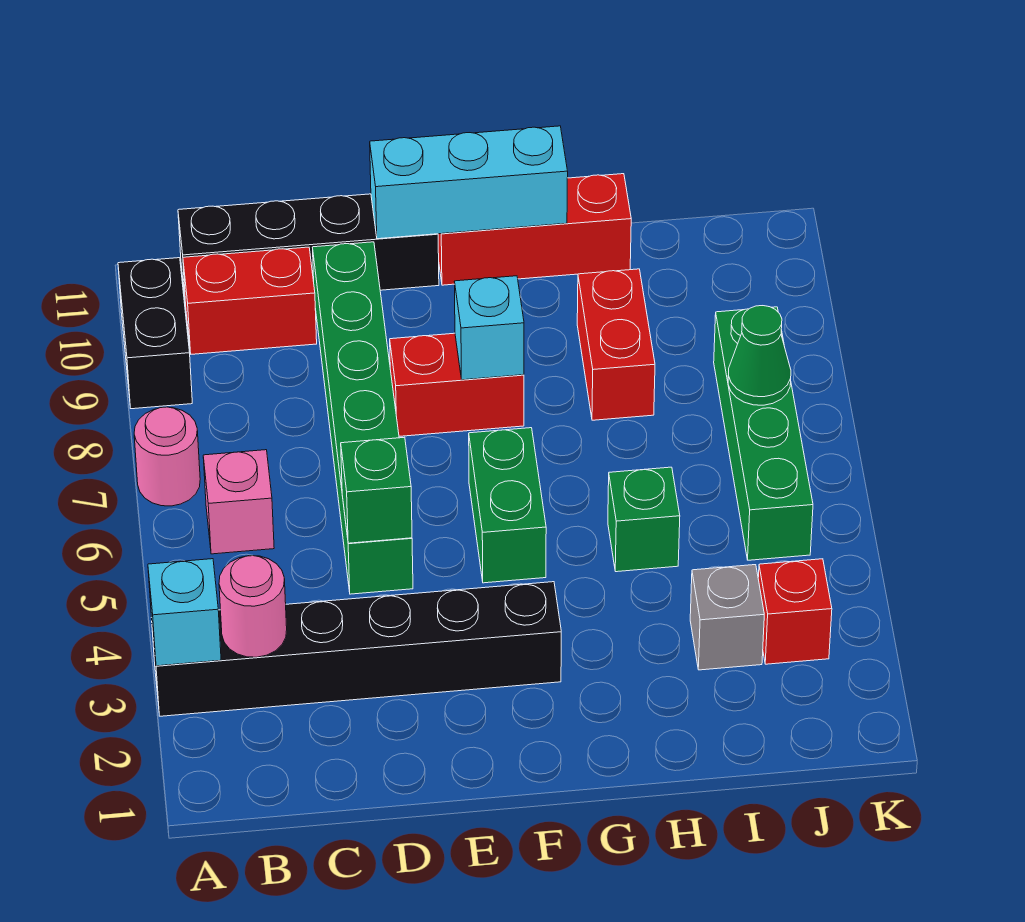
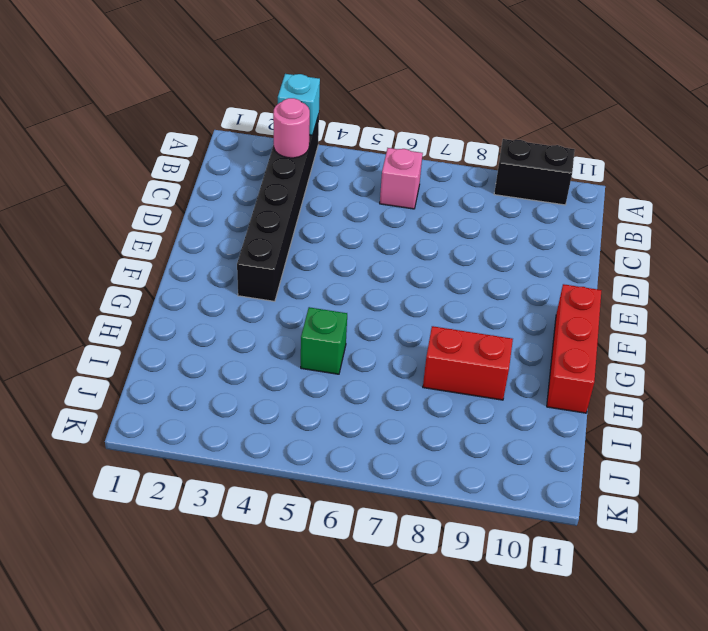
none -> pink 1x1 round brick [134,407,200,506]
none -> red 1x2 brick [183,247,317,354]
none -> black 1x4 brick [178,194,439,305]

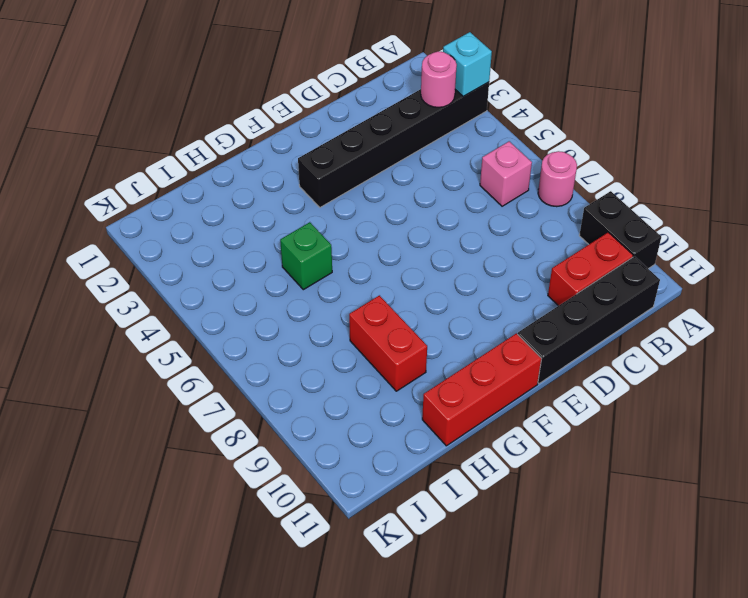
none -> green 1x6 brick [313,242,413,594]
none -> red 1x2 brick [390,333,524,436]
none -> green 1x2 brick [469,428,546,583]

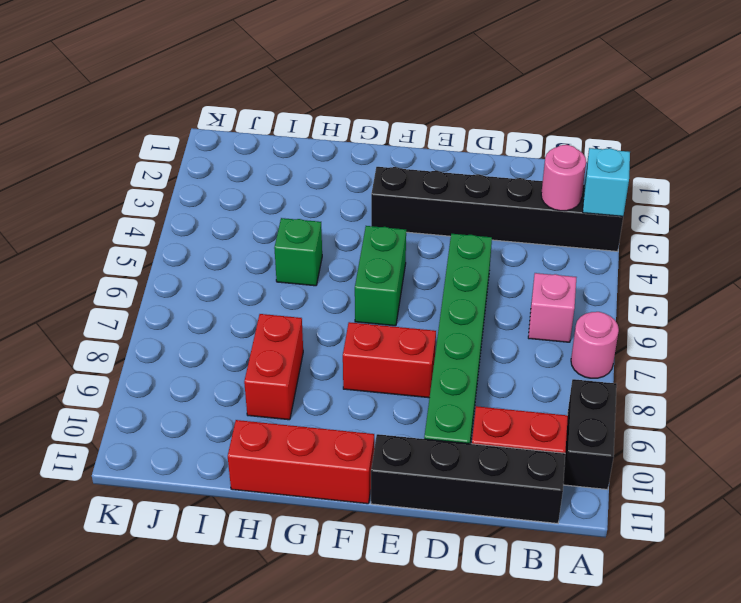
none -> grey 1x1 brick [690,565,764,670]
none -> red 1x1 brick [758,559,832,664]
none -> green 1x4 brick [714,307,813,560]

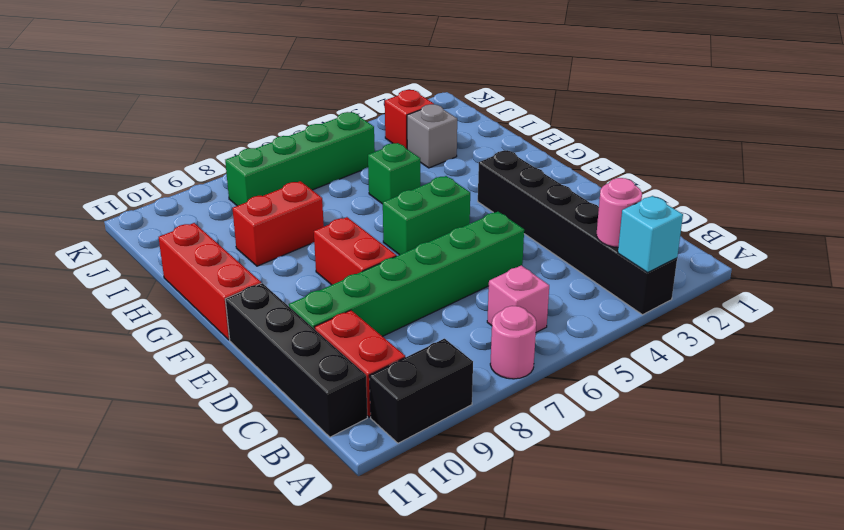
none -> green 1x1 brick [341,437,412,543]
none -> cyan 1x3 brick [370,126,568,239]
none -> cyan 1x1 brick [454,276,524,380]

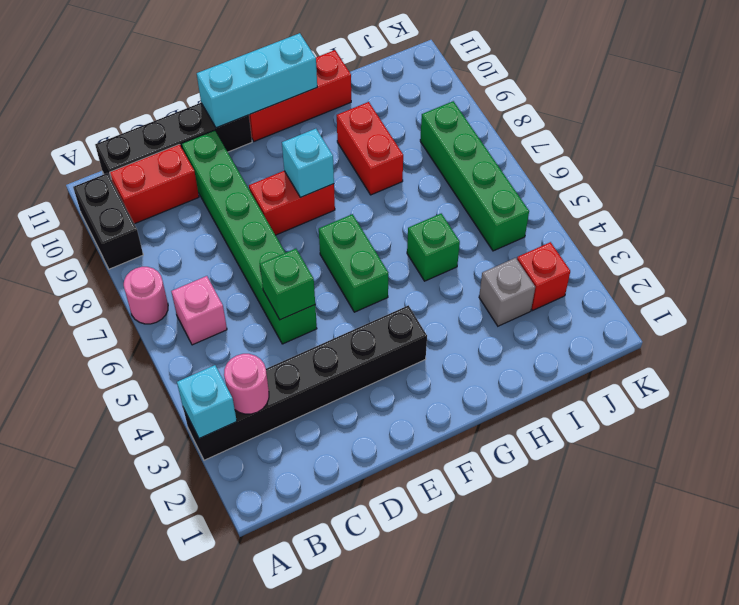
none -> green 1x1 cone [728,306,791,405]

